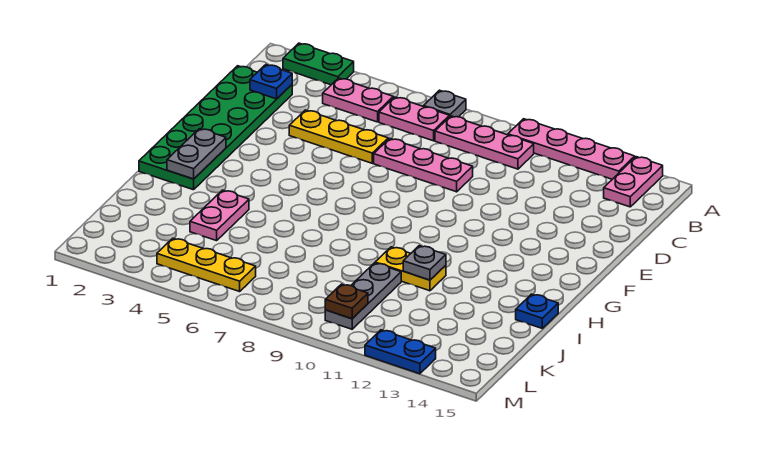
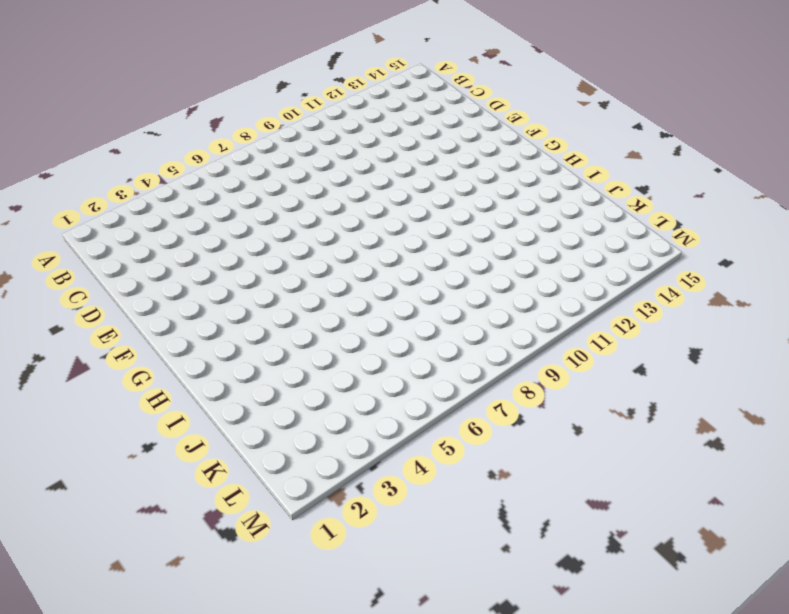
none -> green 1x2 plate [283,43,354,85]
none -> grey 1x1 plate [424,90,466,117]
none -> pink 1x4 plate [508,119,635,179]

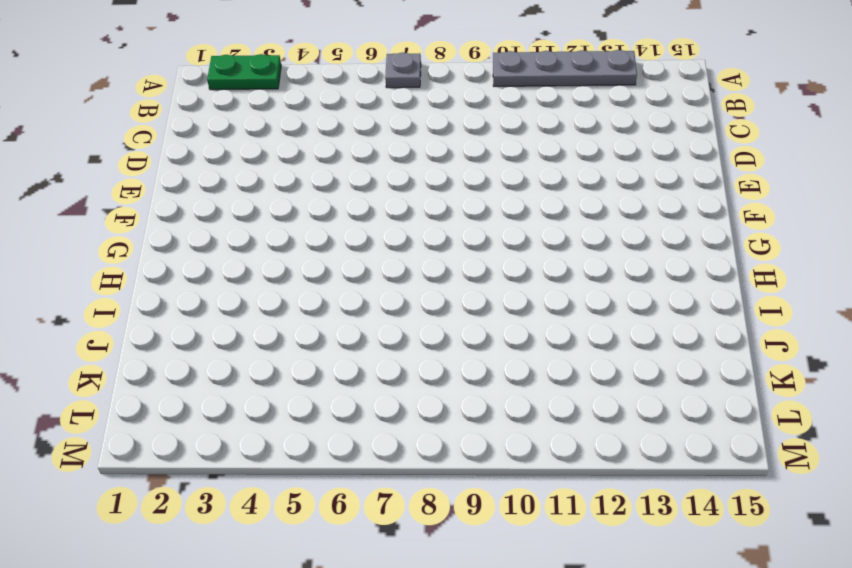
grey 1x4 plate [493,50,637,87] -> pink 1x4 plate [508,119,635,179]
none -> pink 1x2 plate [604,157,663,207]
none -> pink 1x2 plate [323,78,393,122]
none -> pink 1x2 plate [379,97,450,141]

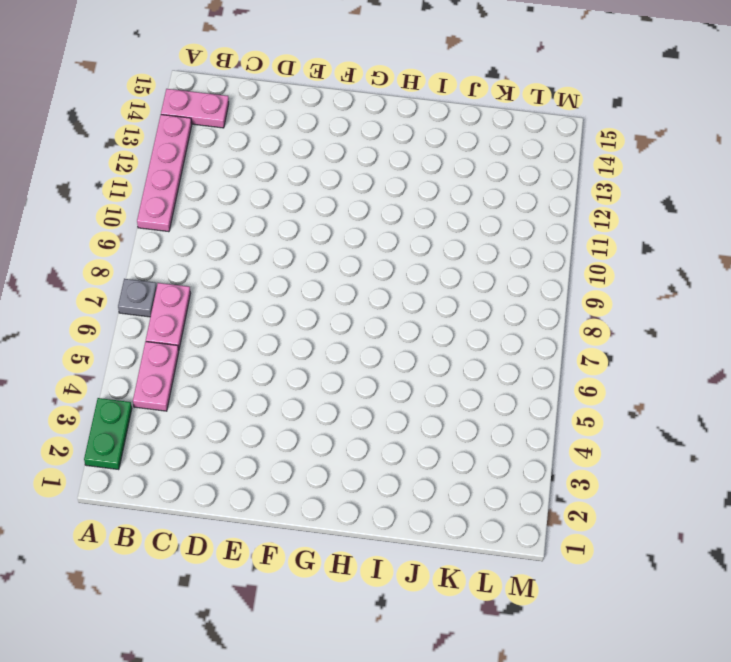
none -> pink 1x3 plate [435,116,534,169]
none -> green 2x6 plate [139,66,292,190]
none -> yellow 1x3 plate [289,110,388,163]

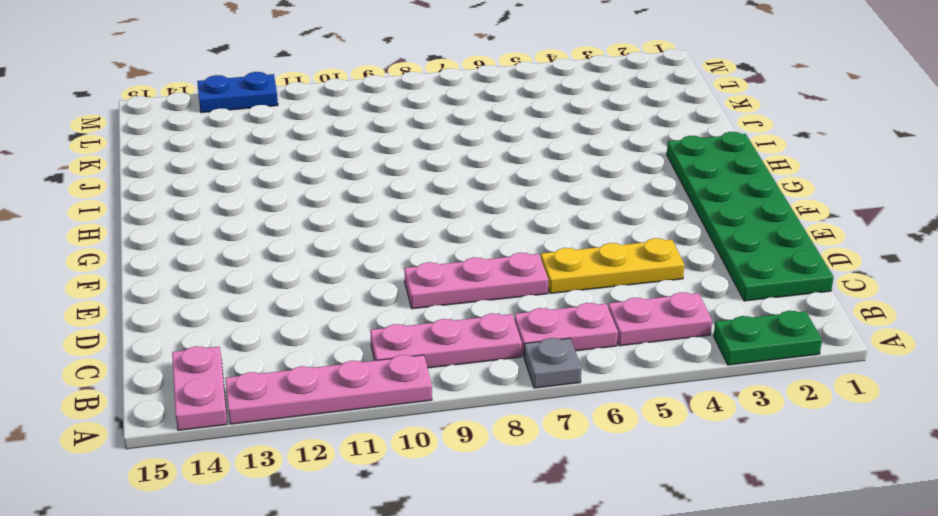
none -> pink 1x2 plate [190,190,249,241]
none -> yellow 1x2 plate [375,247,446,291]
none -> blue 1x1 plate [516,294,558,328]

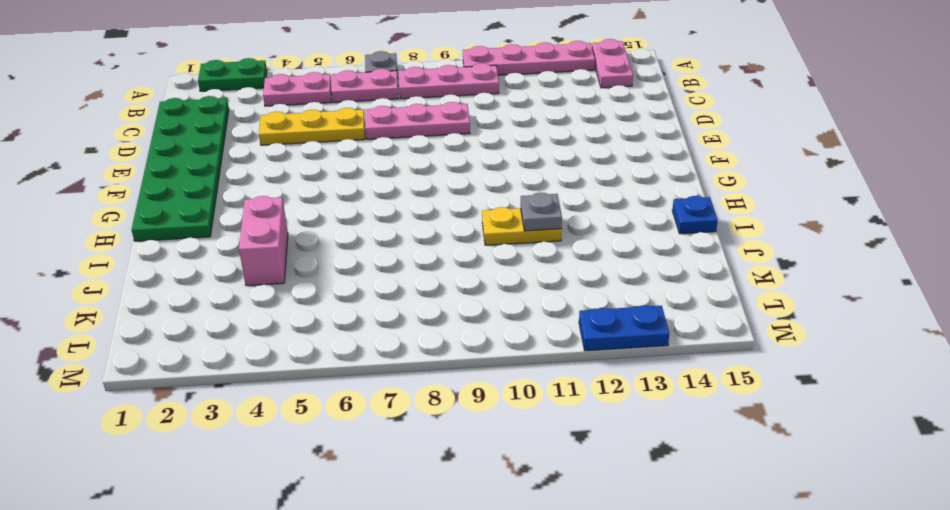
pink 1x2 brick [239,196,288,286] -> pink 1x2 plate [190,190,249,241]
none -> grey 1x3 plate [325,263,401,329]
none -> yellow 1x3 plate [157,238,256,292]
none -> blue 1x1 plate [250,65,292,99]

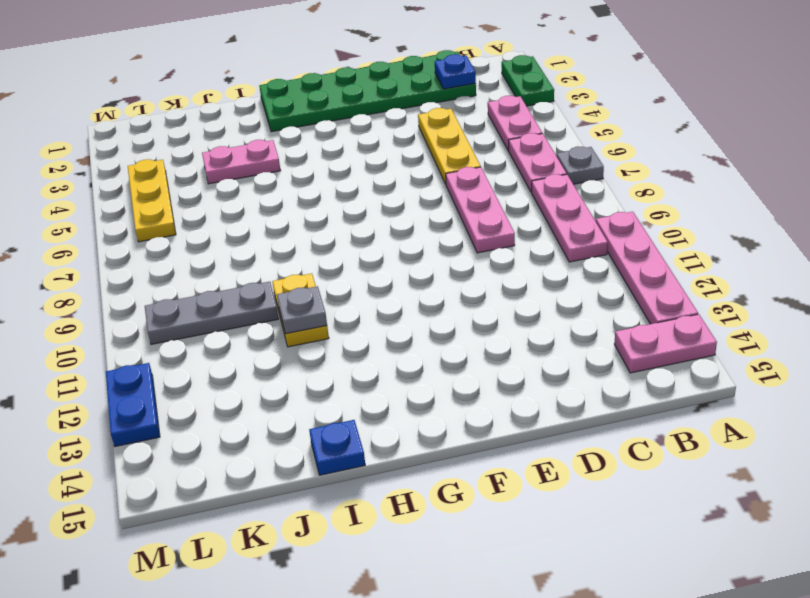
none -> grey 1x2 plate [167,129,226,179]
none -> brown 1x1 plate [325,284,368,319]

